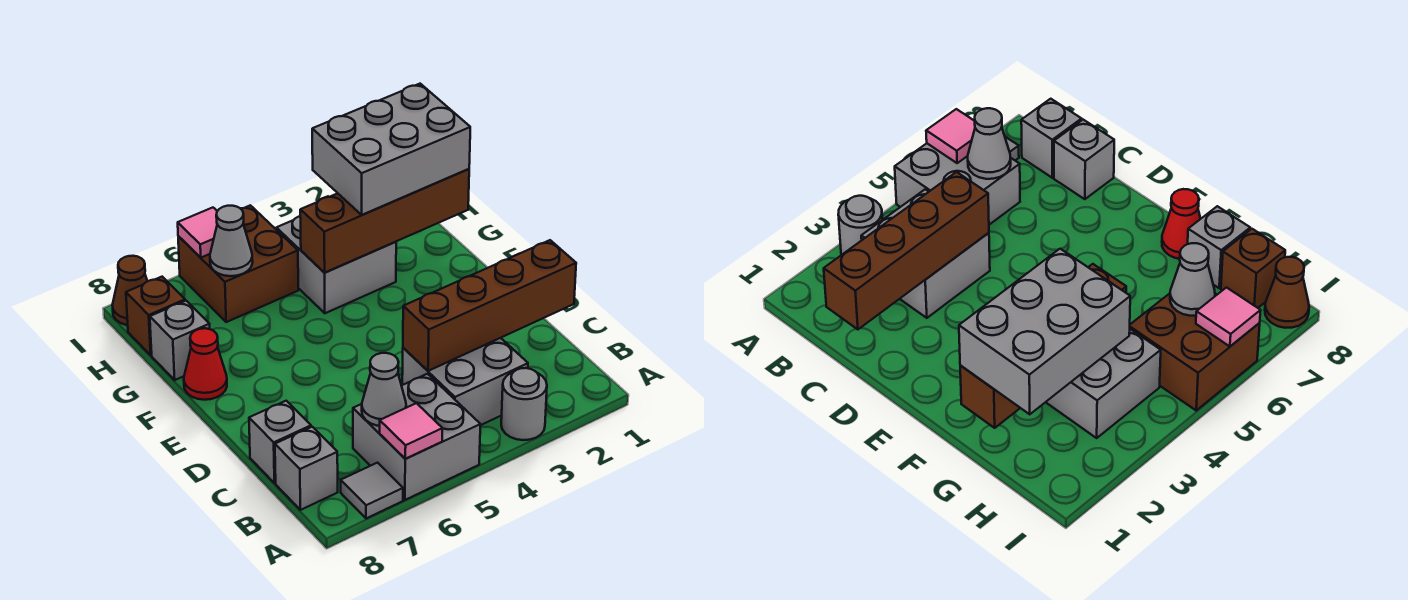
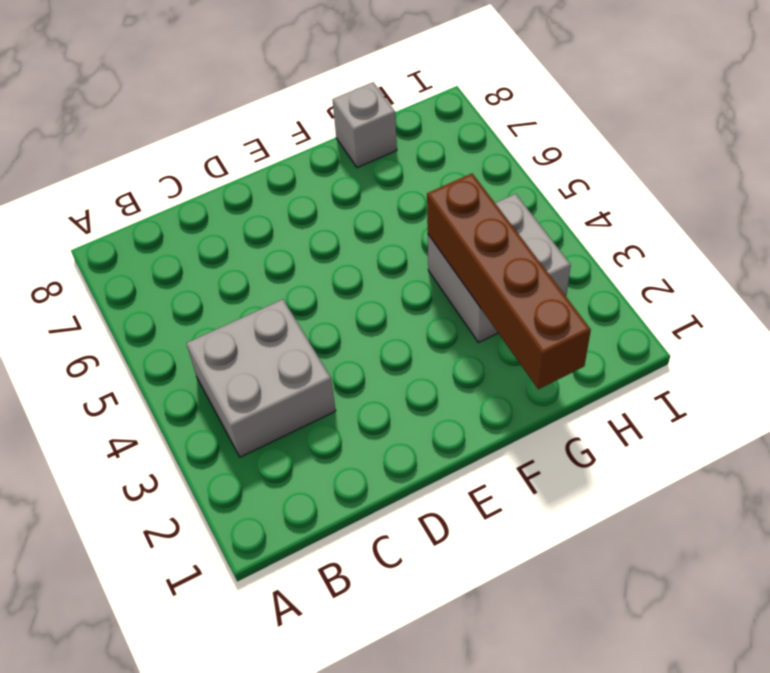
none -> grey 1x1 round brick [501,368,547,440]
none -> grey 2x2 brick [353,374,480,500]
none -> grey 1x1 tile [341,463,403,519]

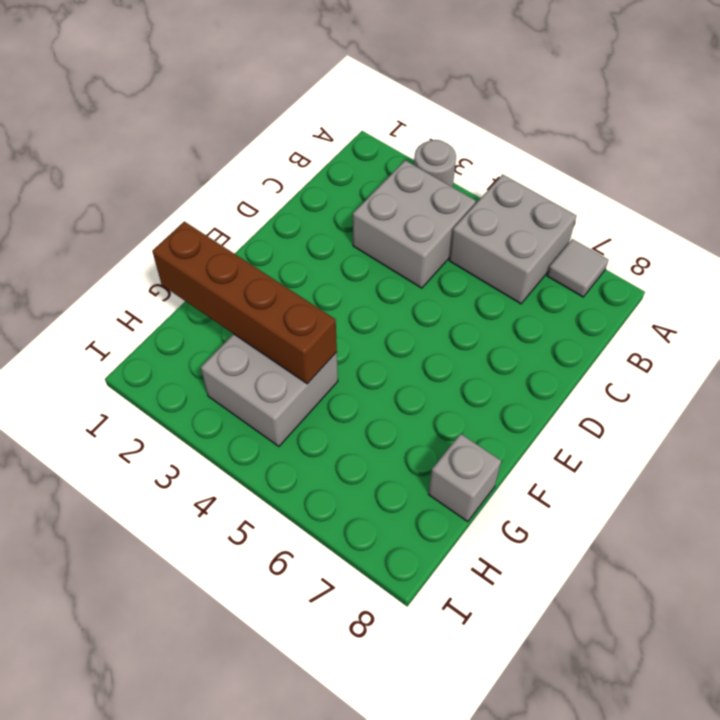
none -> grey 1x1 brick [275,427,338,510]
none -> grey 1x1 brick [249,401,311,483]
none -> red 1x1 cone [184,328,227,400]

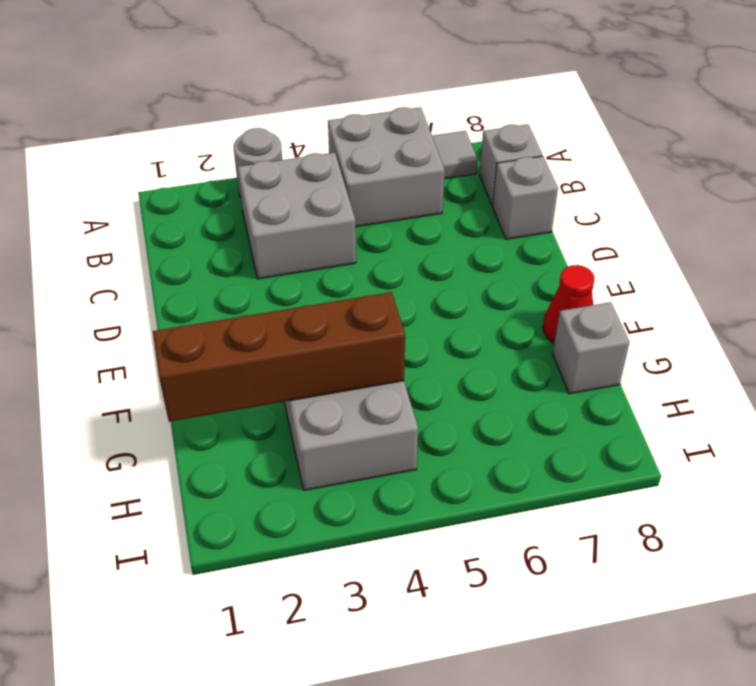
none -> brown 2x2 brick [178,205,298,322]
none -> brown 1x1 brick [126,277,185,355]
none -> brown 1x1 cone [112,256,147,325]

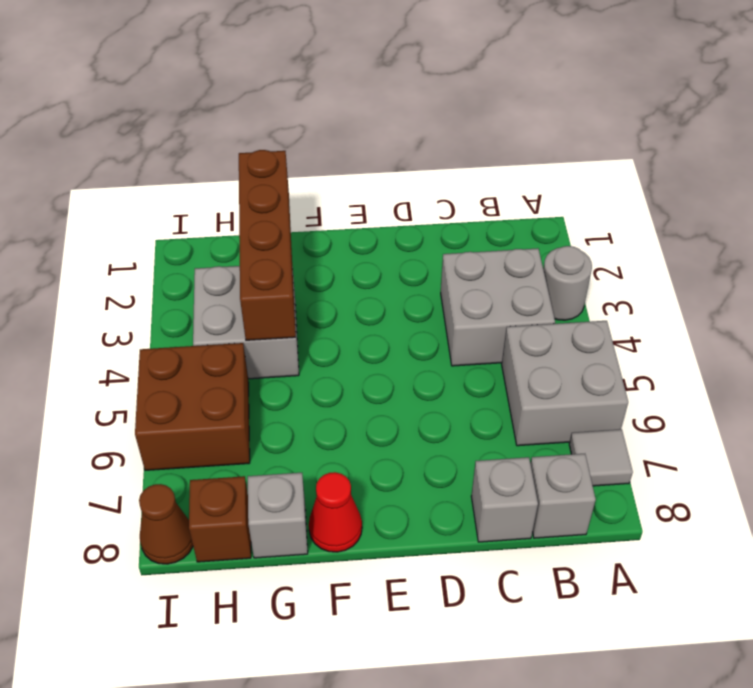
none -> pink 1x1 tile [380,403,443,459]
none -> grey 1x1 cone [362,353,406,426]
none -> brown 1x4 brick [403,240,576,371]

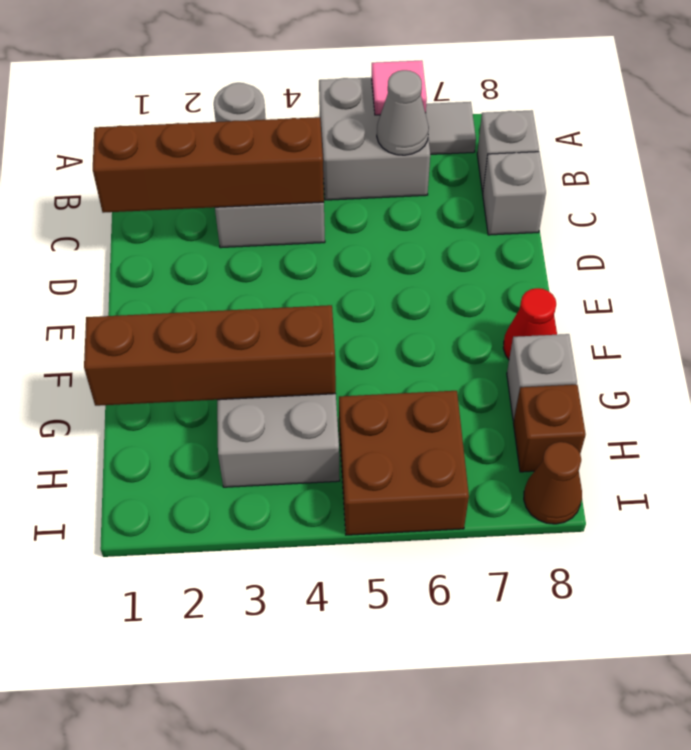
none -> grey 1x1 cone [210,206,253,276]
none -> pink 1x1 tile [178,208,217,258]
none -> grey 2x3 brick [312,84,470,215]

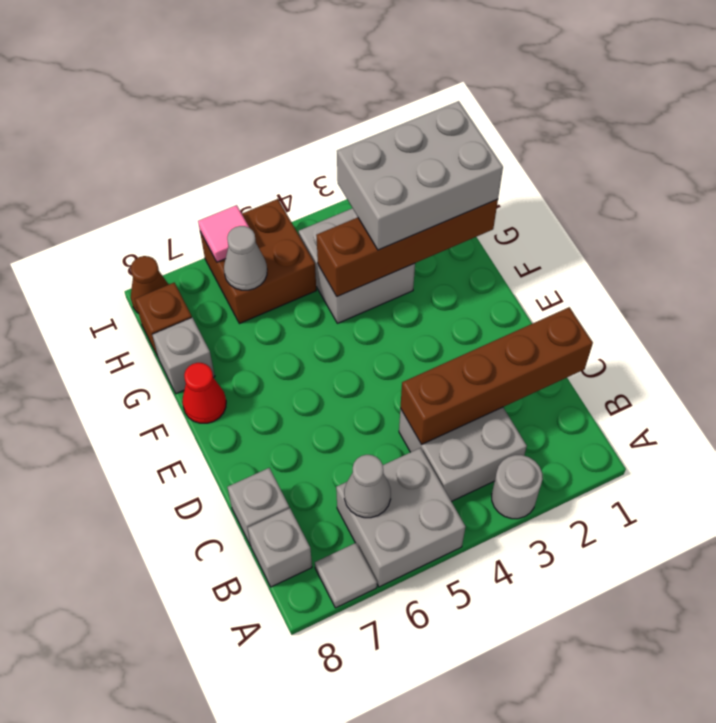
none -> pink 1x1 tile [380,403,443,459]

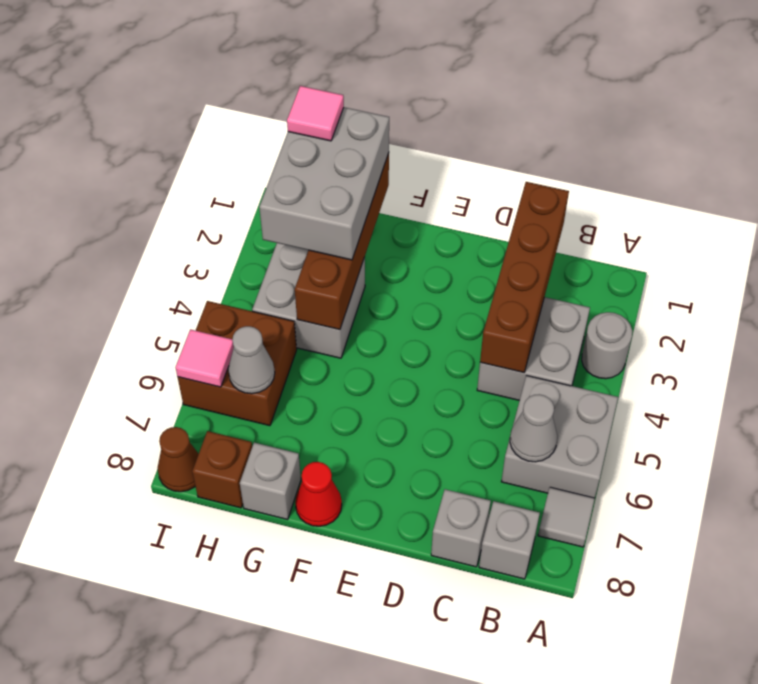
pink 1x1 tile [287,86,344,141] -> pink 1x1 tile moved to [380,403,443,459]

